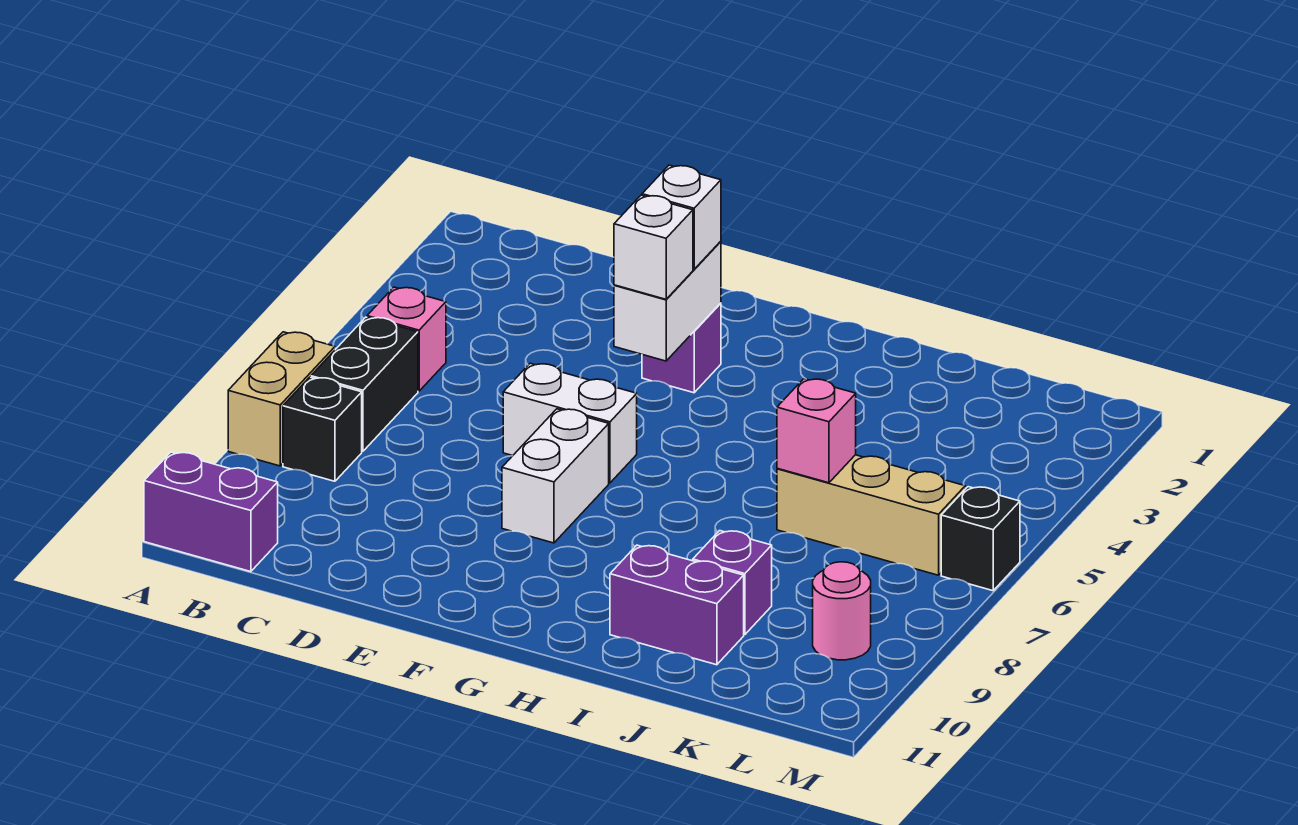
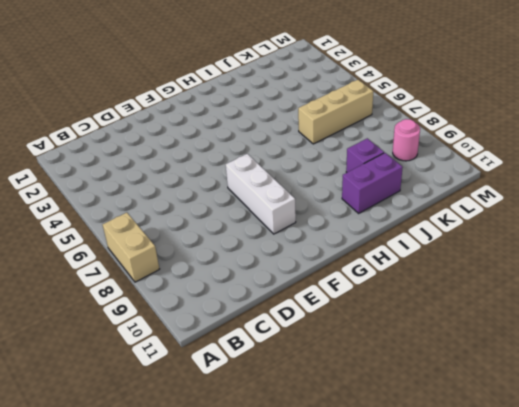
white 1x3 brick [226,154,296,234] -> white 1x2 brick [502,409,609,543]
none -> purple 1x2 brick [144,452,278,572]
none -> pink 1x1 brick [367,287,446,391]
none -> black 1x2 brick [311,317,418,451]

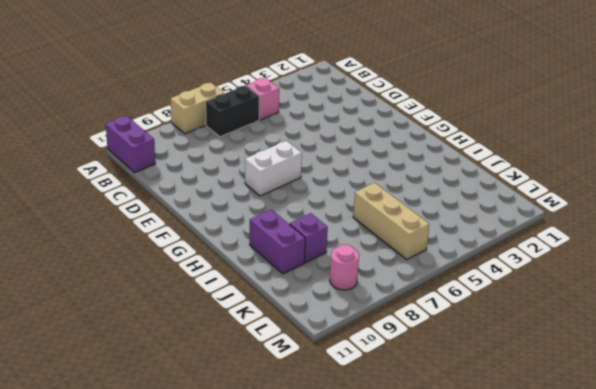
none -> black 1x1 brick [283,377,362,481]
none -> white 1x2 brick [503,363,637,483]
none -> purple 1x1 brick [642,303,721,393]

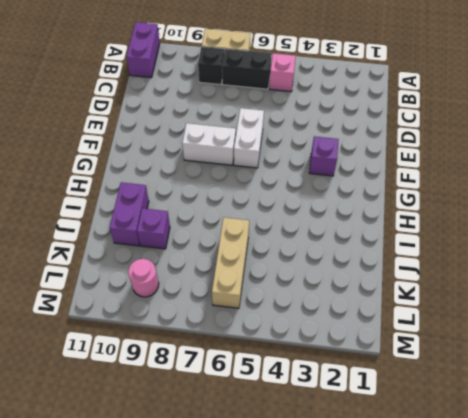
none -> black 1x1 brick [941,487,1020,591]
none -> white 1x2 brick [614,241,721,361]
none -> pink 1x1 brick [777,379,856,483]

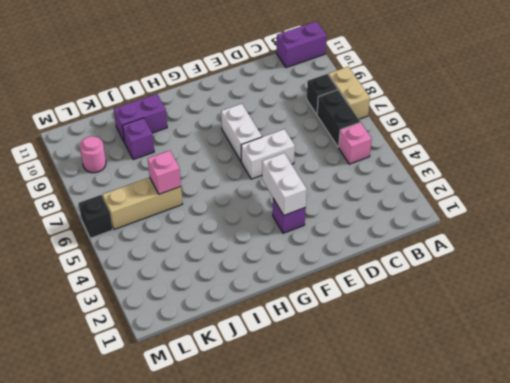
none -> white 1x1 brick [642,165,721,269]
none -> white 1x1 brick [614,195,693,299]

